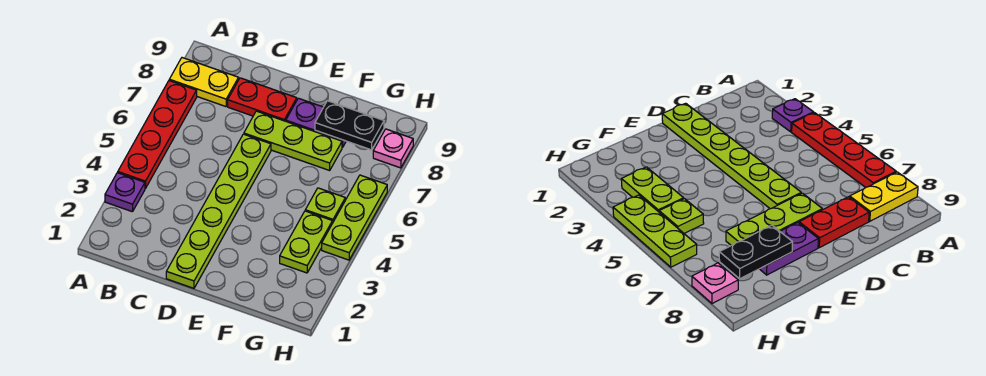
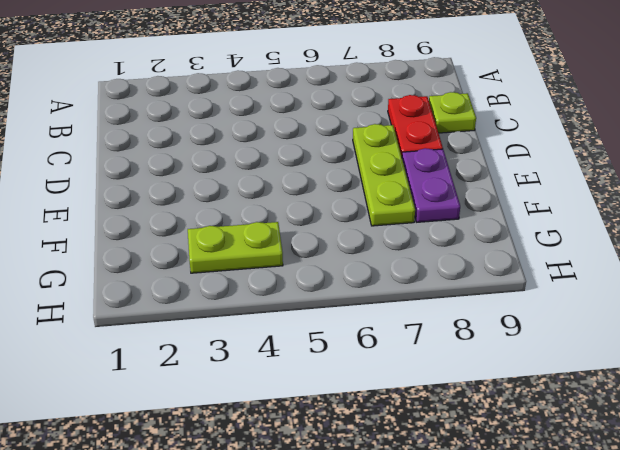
lime 1x1 plate [429,92,476,133] -> lime 1x1 plate moved to [305,188,345,223]
none -> purple 1x1 plate [105,173,145,212]
none -> red 1x4 plate [118,81,197,189]
none -> yellow 1x2 plate [169,58,239,107]

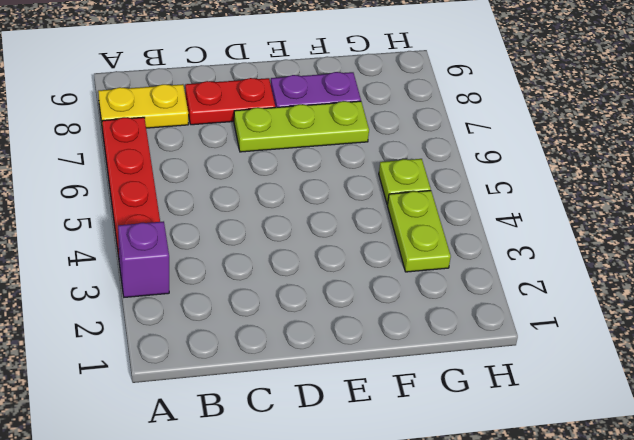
purple 1x1 brick [118,221,169,297] -> purple 1x1 plate [105,173,145,212]
none -> lime 1x6 plate [166,134,271,288]
none -> lime 1x3 plate [322,175,387,260]
none -> pink 1x1 plate [373,129,413,168]

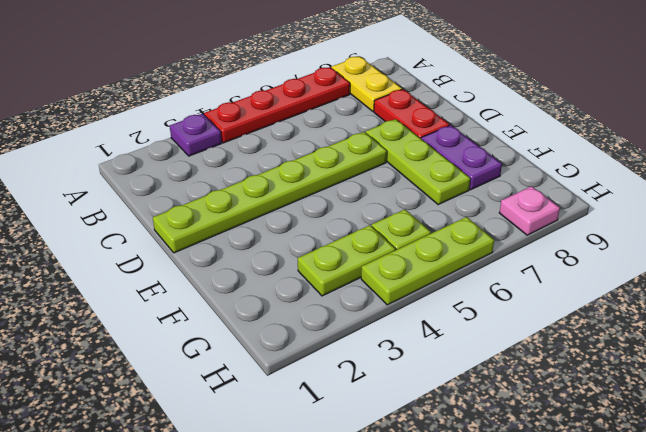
none -> black 1x2 plate [315,101,384,150]

